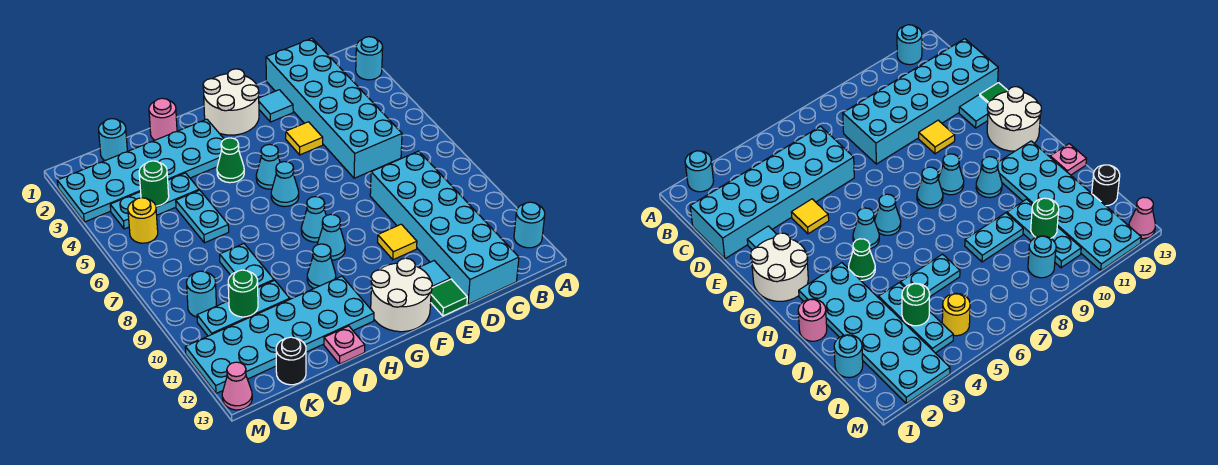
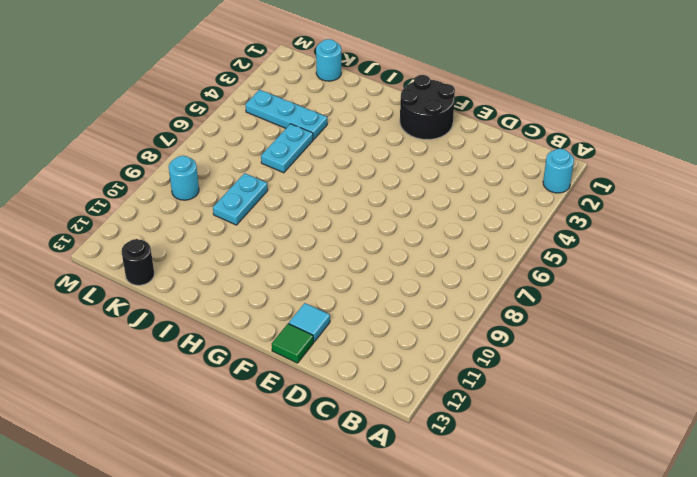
black 2x2 round brick [400,75,455,139] -> white 2x2 round brick [203,69,259,135]
none -> cyan 1x1 round brick [514,202,545,248]
none -> cyan 2x6 brick [266,38,402,178]
none -> cyan 2x6 brick [370,151,519,304]
none -> cyan 1x1 tile [259,90,293,122]

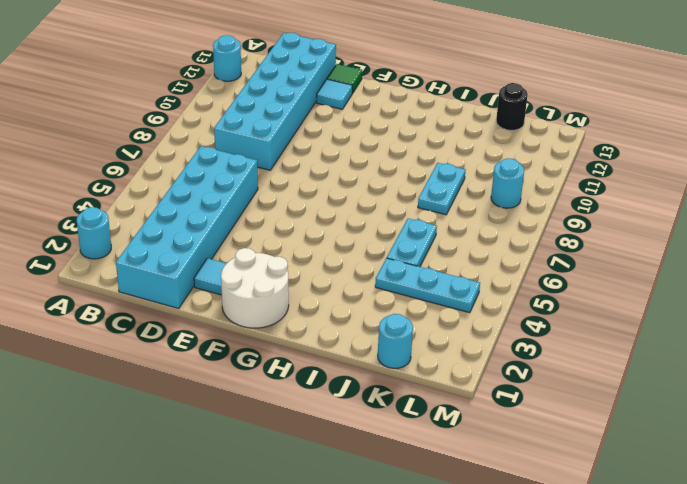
none -> yellow 1x1 tile [286,122,323,155]
none -> yellow 1x1 tile [377,224,417,260]
none -> white 2x2 round brick [371,258,432,332]
none -> cyan 1x1 cone [256,144,280,189]

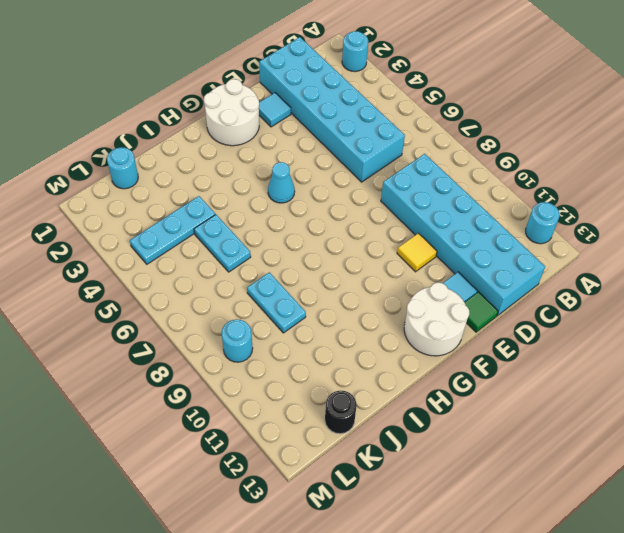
none -> yellow 1x1 tile [286,122,323,155]
none -> cyan 1x1 cone [271,162,299,207]
none -> cyan 1x1 cone [301,197,326,242]
none -> cyan 1x1 cone [317,214,345,260]

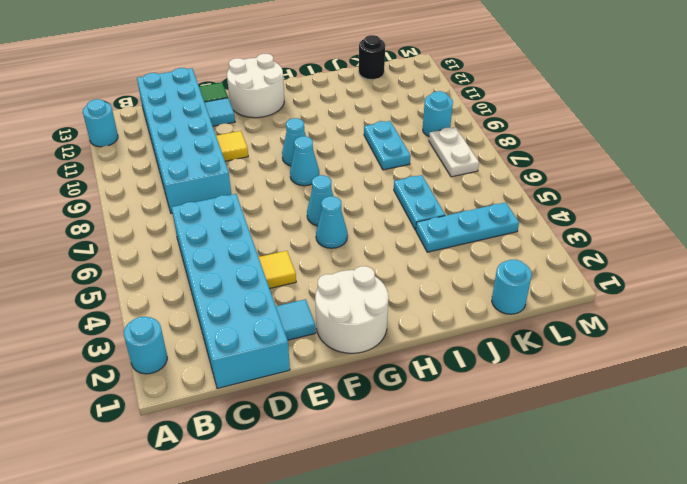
white 1x2 plate [429,127,479,177] -> none
none -> cyan 2x6 plate [57,119,224,222]
none -> green 1x1 cone [217,138,244,183]
none -> cyan 1x1 cone [307,244,336,288]
none -> cyan 2x6 plate [185,276,374,394]

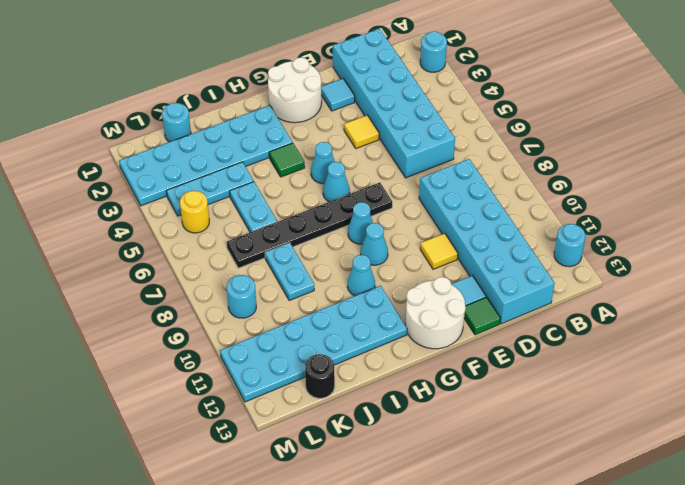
black 1x6 plate [227,183,392,268] -> none
green 1x1 tile [269,143,305,177] -> green 1x1 cone [217,138,244,183]
none -> pink 1x1 round brick [149,98,177,140]
none -> pink 1x1 plate [324,326,365,364]
none -> cyan 1x3 plate [197,280,290,336]
none -> pink 1x1 cone [222,362,252,410]

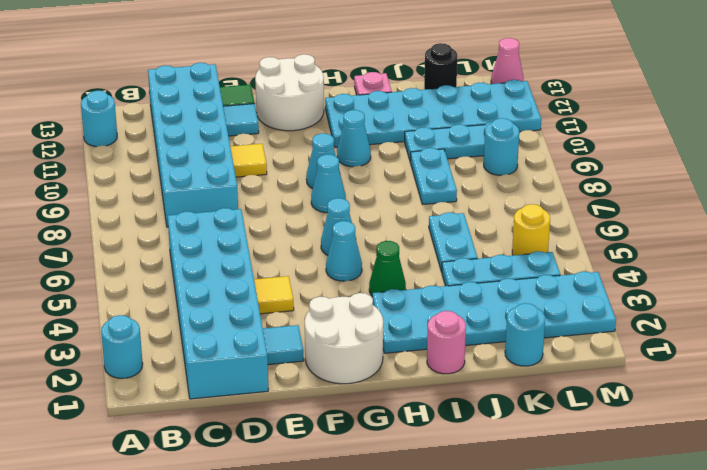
none -> green 1x1 round brick [139,161,169,206]
none -> green 1x1 round brick [228,270,258,317]

